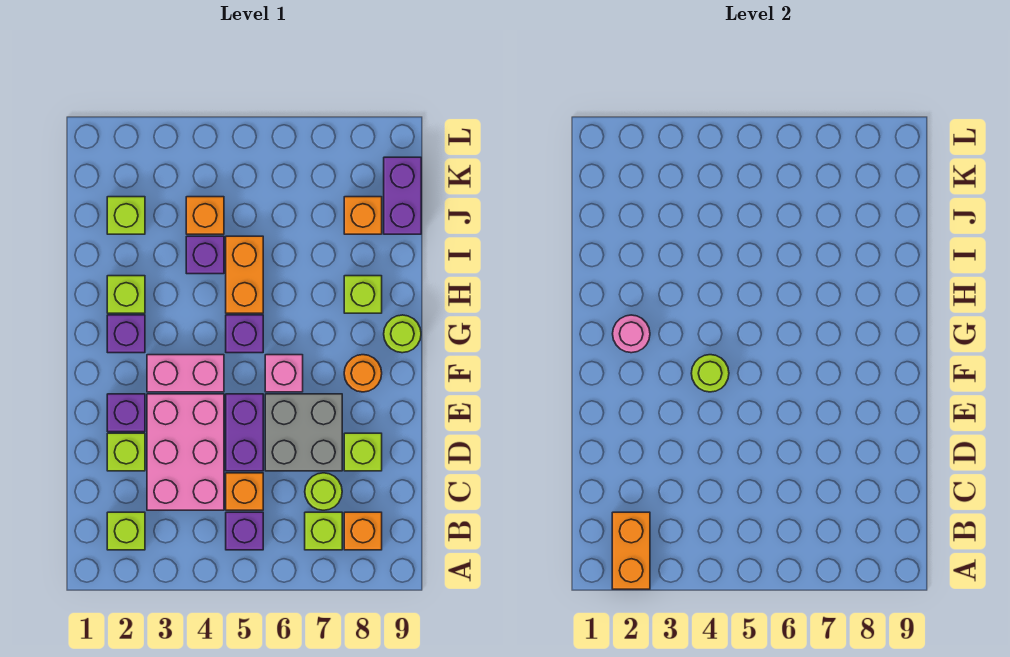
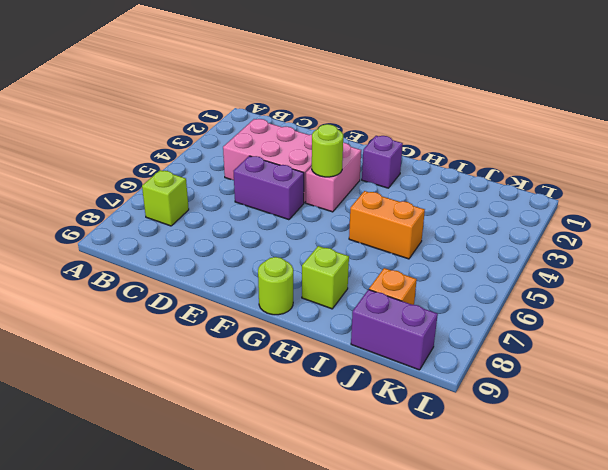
none -> lime 1x1 brick [107,512,145,550]
none -> purple 1x1 brick [226,512,263,550]
none -> orange 1x1 brick [344,512,382,550]

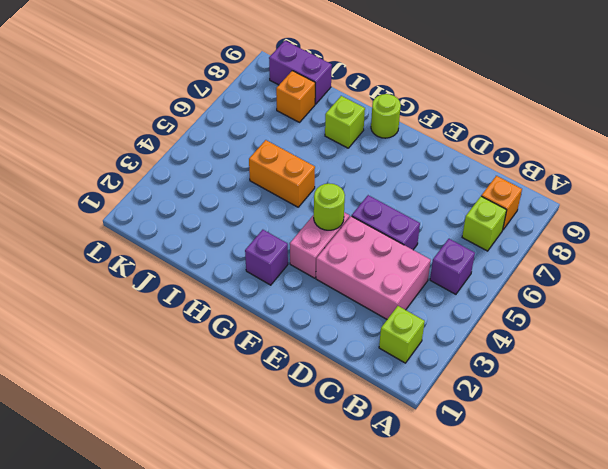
none -> orange 1x1 brick [226,473,263,510]
none -> lime 1x1 round brick [305,473,342,510]
none -> lime 1x1 brick [107,433,145,471]

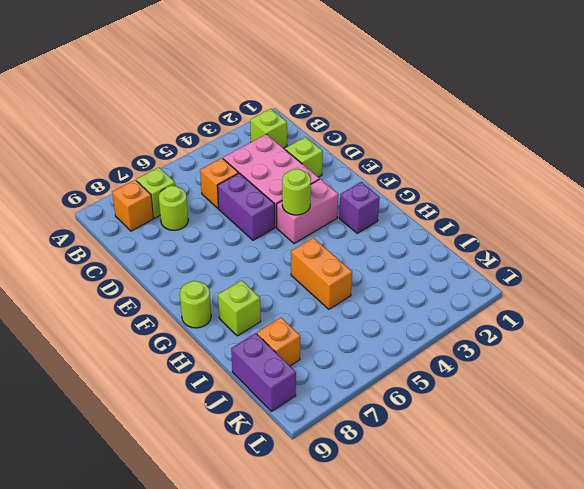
none -> purple 1x1 brick [226,512,263,550]
none -> grey 2x2 brick [265,394,342,471]
none -> lime 1x1 brick [344,433,382,471]

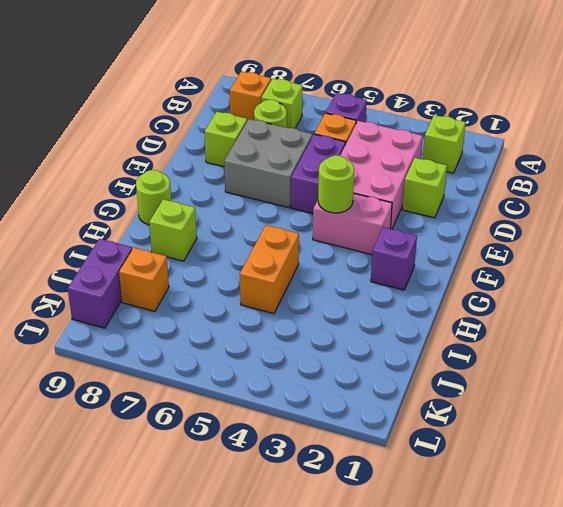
none -> purple 1x1 brick [107,394,145,432]
none -> pink 1x1 brick [265,355,303,392]
none -> orange 1x1 round brick [344,355,382,392]

